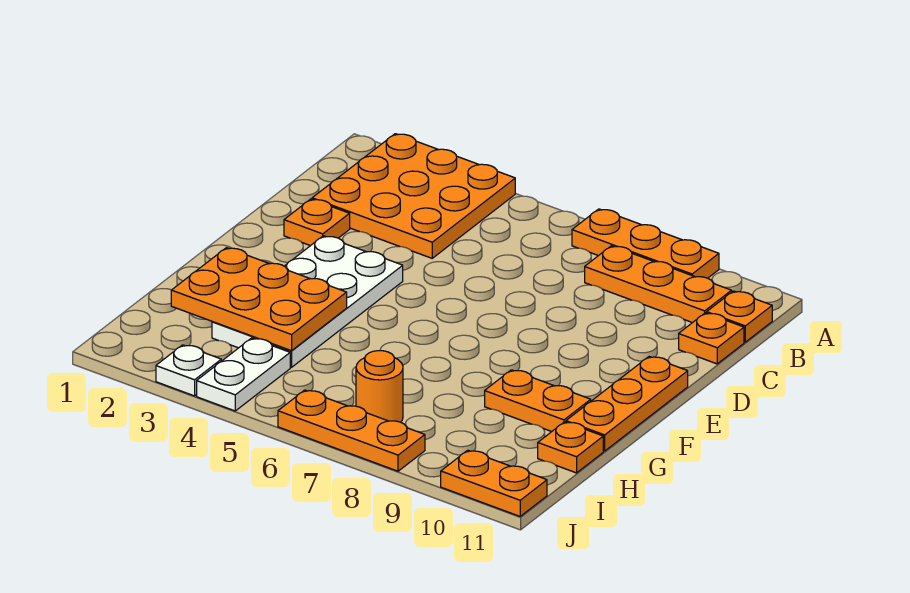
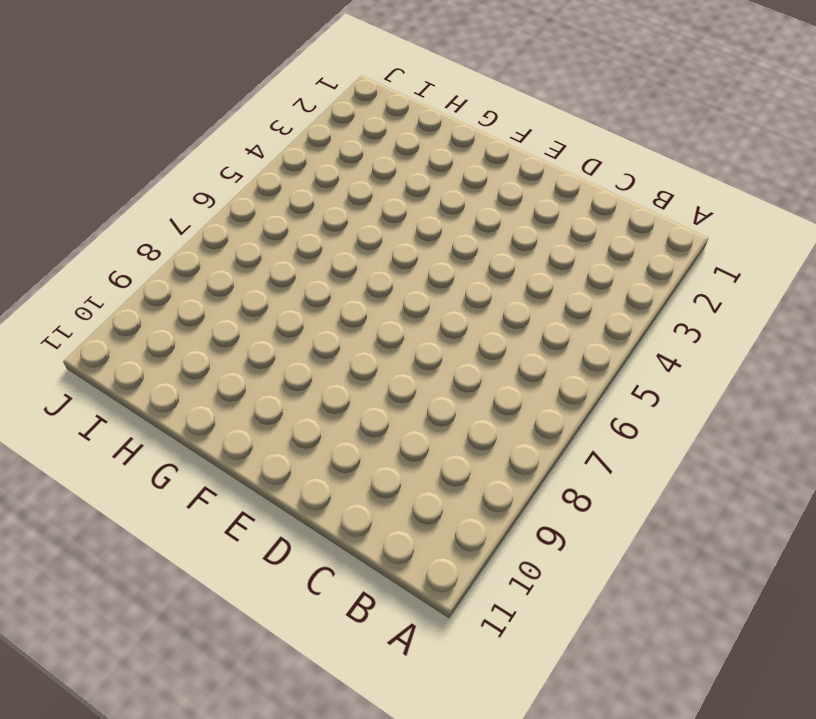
none -> orange 3x3 plate [312,134,515,258]
none -> orange 1x3 plate [572,209,719,278]
none -> orange 1x3 plate [585,246,732,323]

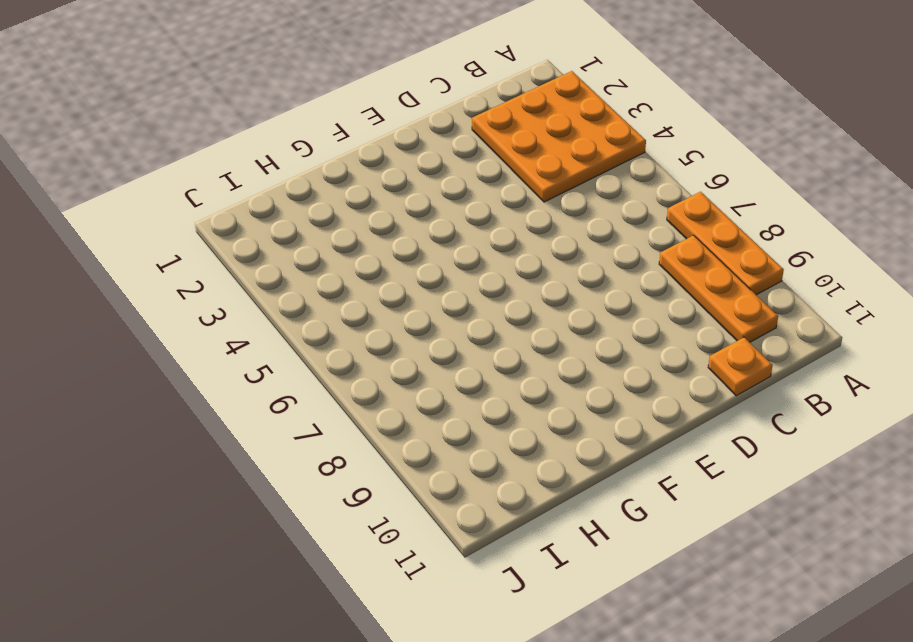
none -> orange 1x1 plate [707,291,772,342]
none -> orange 1x1 plate [284,199,350,246]
none -> white 2x4 plate [212,236,403,367]

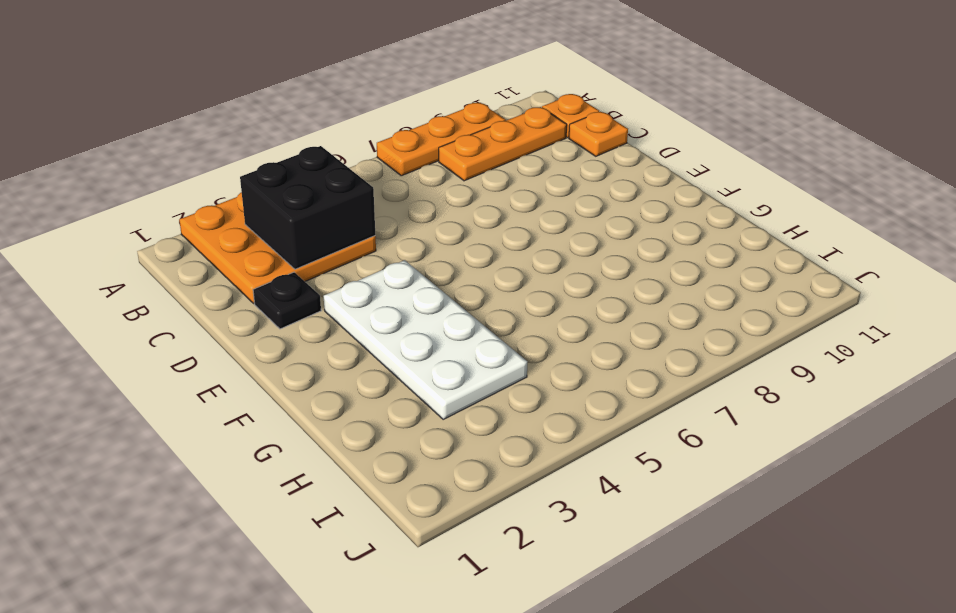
black 2x2 brick [240,146,375,269] -> none
black 1x1 plate [253,272,321,329] -> orange 1x1 plate [284,199,350,246]
none -> orange 1x3 plate [566,357,688,451]
none -> orange 1x2 plate [485,370,591,432]
none -> orange 1x1 plate [538,422,603,473]

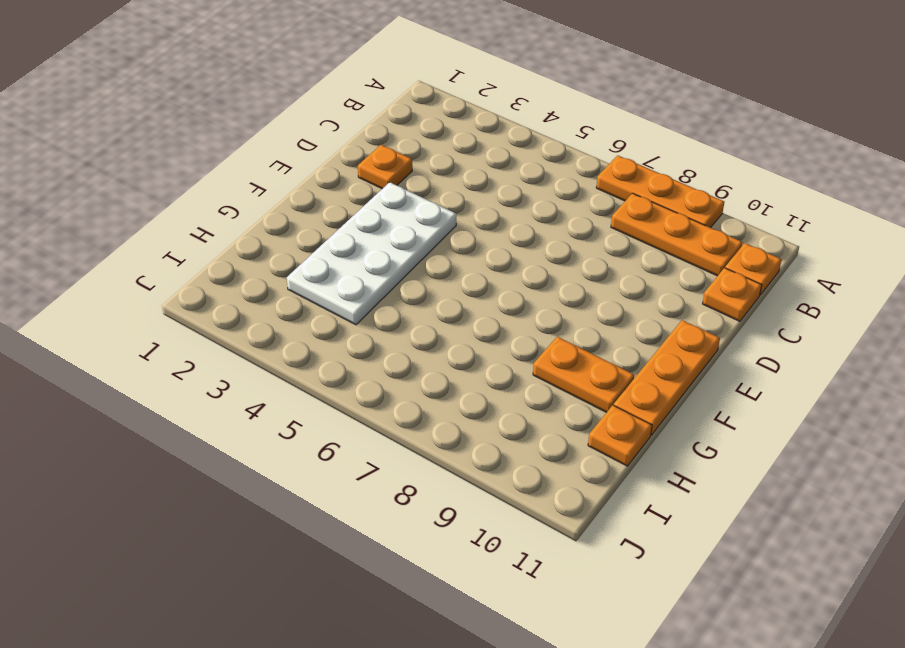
none -> orange 3x3 plate [312,134,515,258]
none -> white 1x2 plate [197,338,290,411]
none -> orange 1x1 round brick [356,350,403,422]

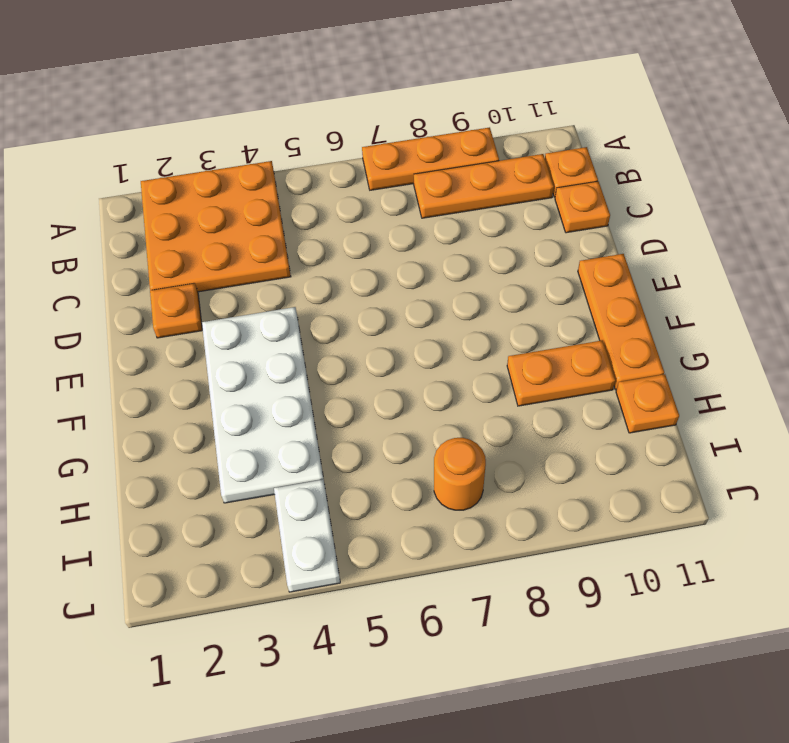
none -> white 1x1 plate [156,345,221,396]
none -> orange 1x3 plate [278,390,425,471]
none -> orange 1x2 plate [441,450,547,516]

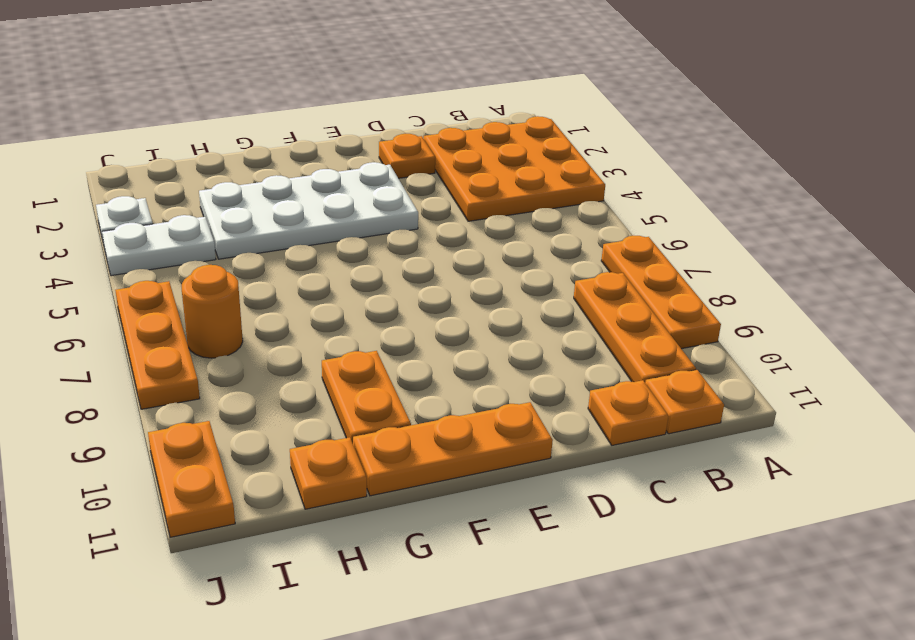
none -> orange 2x3 plate [171,248,347,351]

